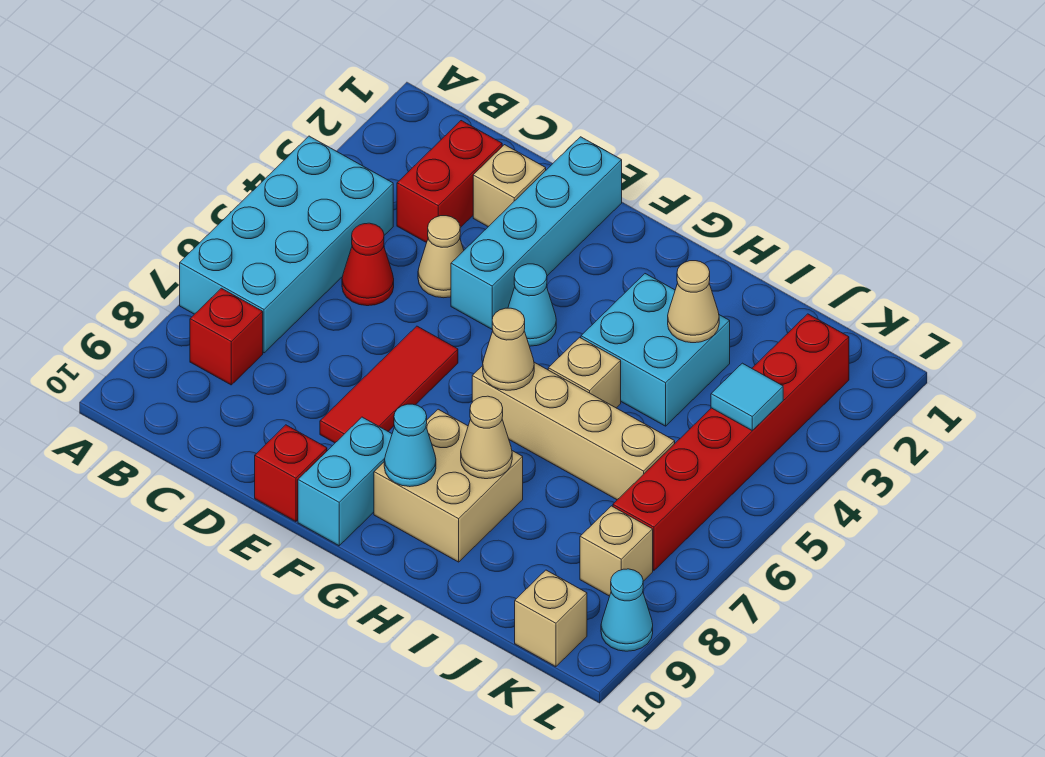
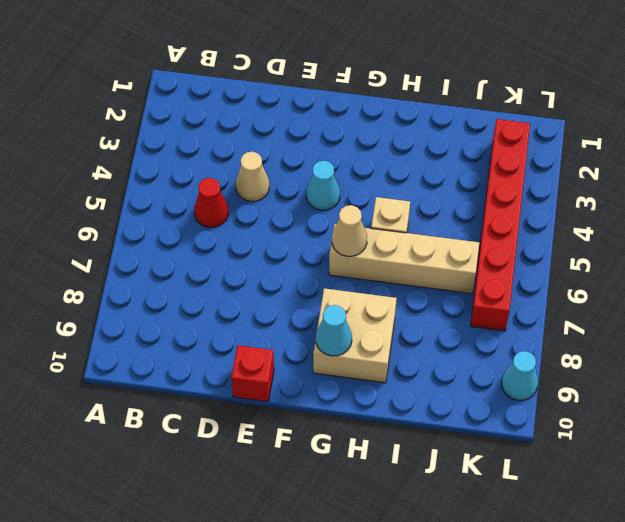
none -> cyan 2x4 brick [180,136,393,353]
none -> red 1x1 brick [190,288,263,385]
none -> red 1x2 brick [397,121,502,243]

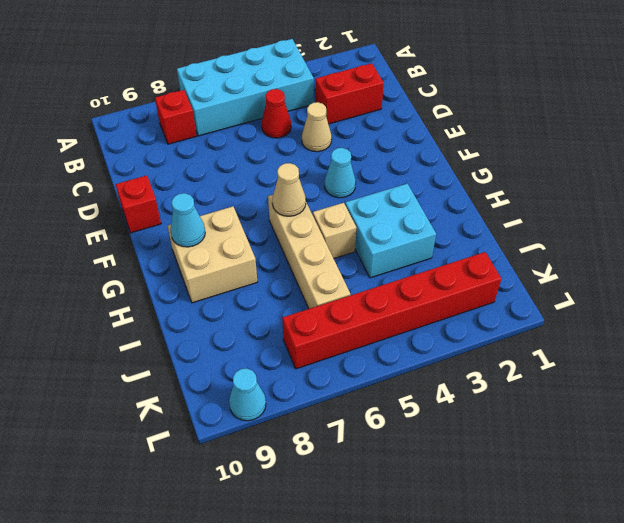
none -> tan 1x1 brick [473,145,546,227]
none -> cyan 1x4 brick [451,137,622,329]
none -> red 1x3 tile [320,326,458,443]

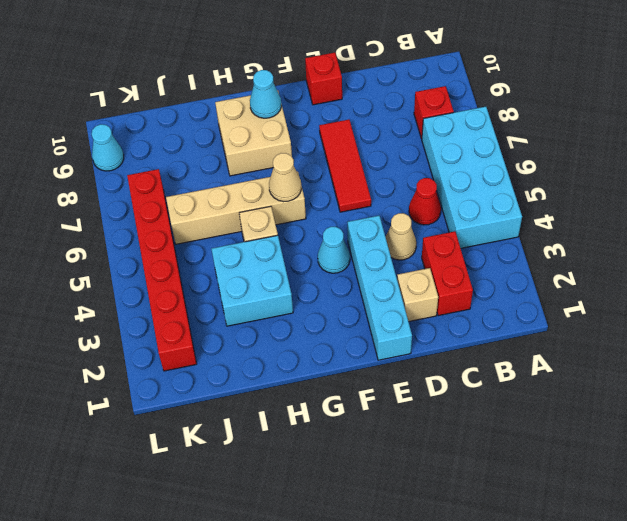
none -> cyan 1x2 brick [298,417,392,546]
none -> tan 1x1 brick [580,506,653,596]
none -> tan 1x1 brick [515,570,587,667]

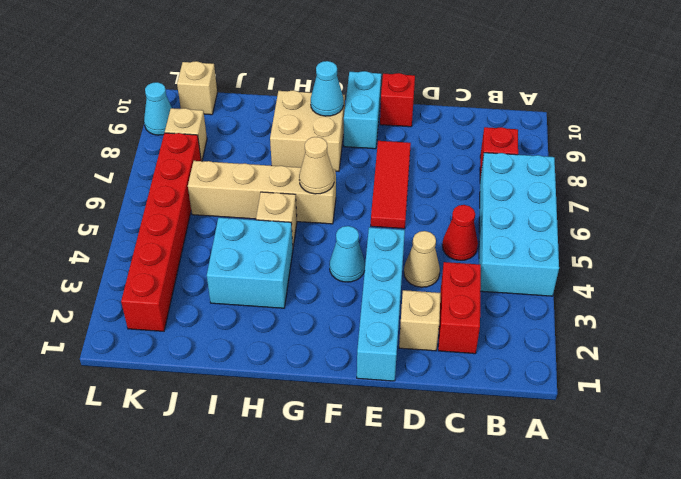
none -> tan 1x1 cone [461,396,512,479]
none -> tan 1x1 cone [668,261,719,343]
none -> cyan 1x1 tile [711,363,783,431]

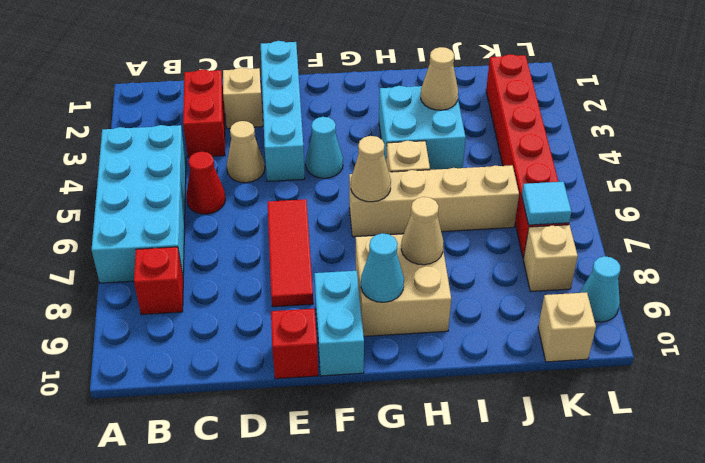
cyan 1x1 tile [522,182,571,225] -> cyan 1x1 tile moved to [711,363,783,431]

